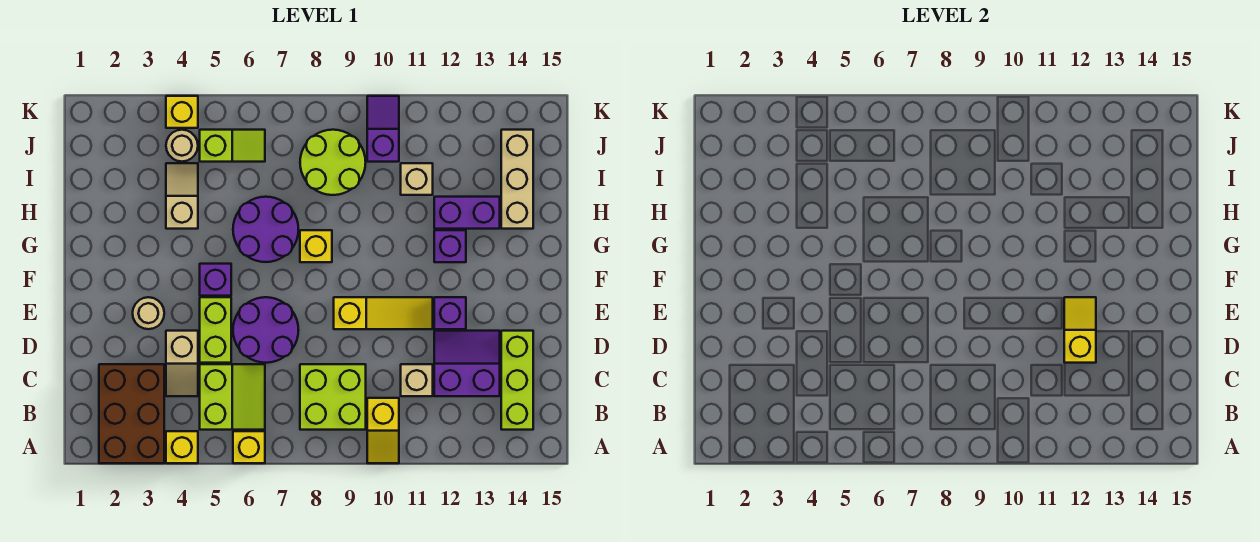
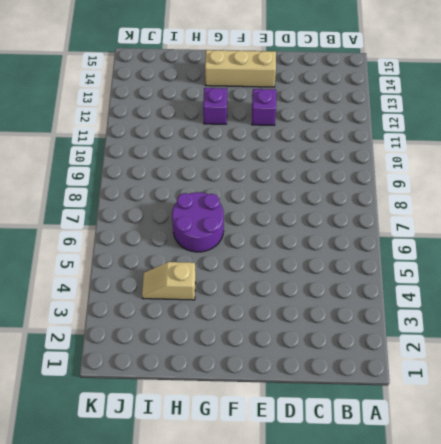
tan 1x3 brick [205,50,276,87] -> tan 1x3 brick moved to [501,130,533,229]
none -> brown 2x3 brick [99,364,164,463]
none -> yellow 1x1 brick [166,431,198,463]
none -> yellow 1x1 brick [233,431,265,463]

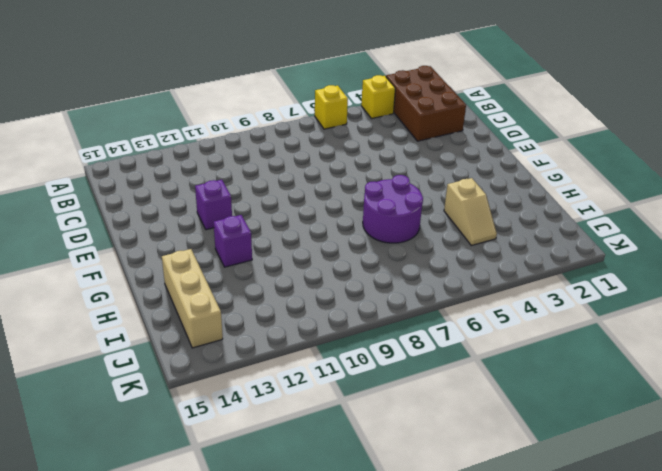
none -> yellow 1x2 slope [367,398,399,463]
none -> lime 2x2 slope [200,364,265,430]
none -> lime 2x2 brick [300,364,366,430]

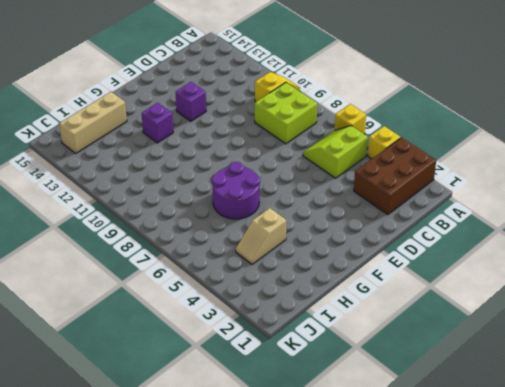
none -> lime 1x3 brick [501,331,533,430]
none -> tan 1x2 slope [166,331,198,396]
none -> tan 1x1 brick [401,364,433,396]

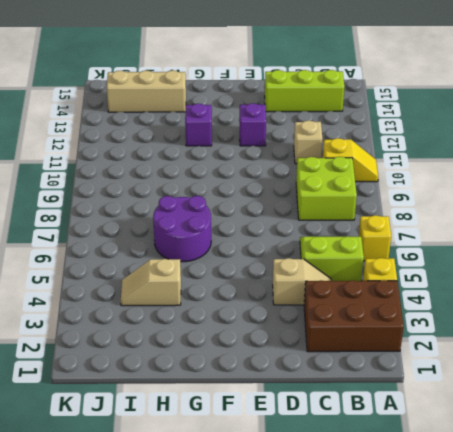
none -> purple 2x2 slope [434,331,500,396]
none -> lime 1x2 brick [200,297,231,363]
none -> purple 2x2 round brick [233,297,298,363]

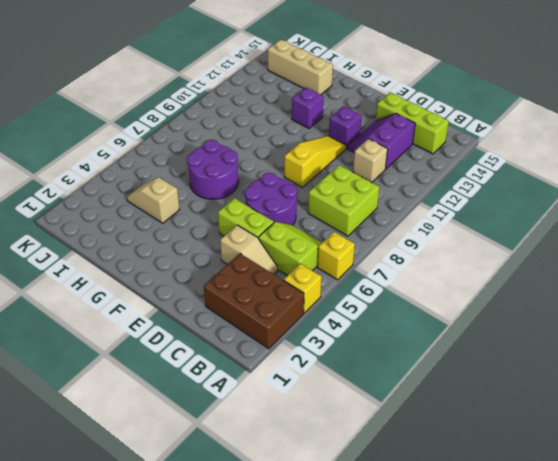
none -> yellow 1x2 slope [367,398,399,463]
none -> tan 1x1 round brick [133,297,164,329]
none -> purple 1x1 brick [200,264,231,296]

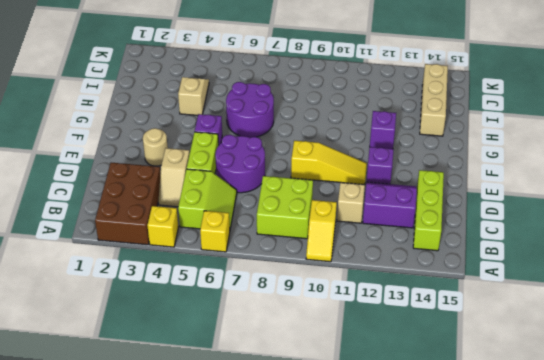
none -> yellow 1x1 brick [300,230,332,262]
none -> purple 1x2 brick [434,197,500,229]
none -> lime 2x2 round brick [300,130,366,195]

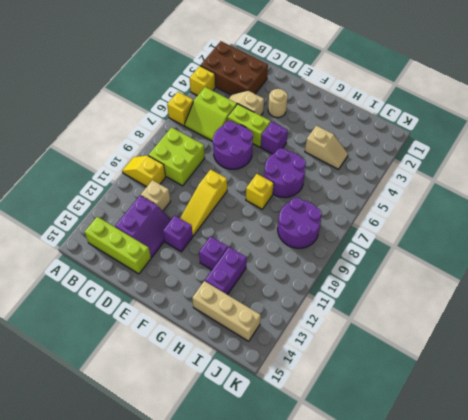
purple 2x2 round brick [278,197,322,248] -> lime 2x2 round brick [300,130,366,195]
none -> tan 1x1 brick [401,163,433,195]
none -> tan 1x1 round brick [166,130,198,162]
none -> lime 1x2 slope [200,130,265,162]

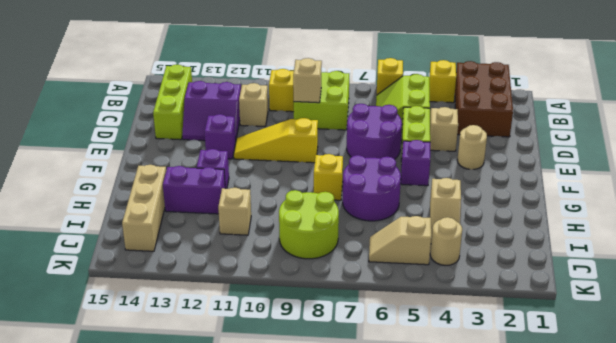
tan 1x1 brick [293,58,322,103] -> none
tan 1x2 slope [369,216,431,265] -> lime 1x2 slope [200,130,265,162]
none -> purple 1x2 slope [367,96,399,162]
none -> yellow 1x1 brick [166,96,198,128]
none -> yellow 1x2 slope [1064,297,1096,363]

